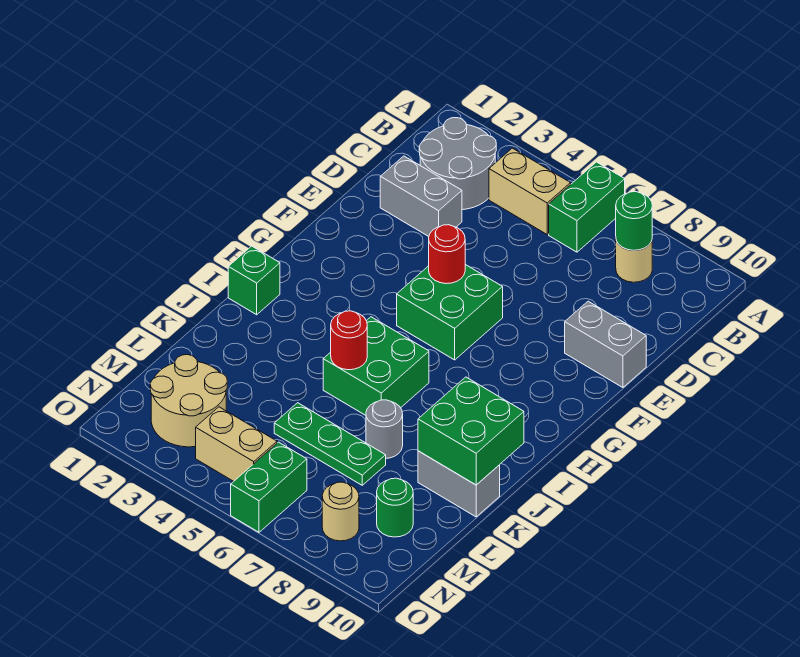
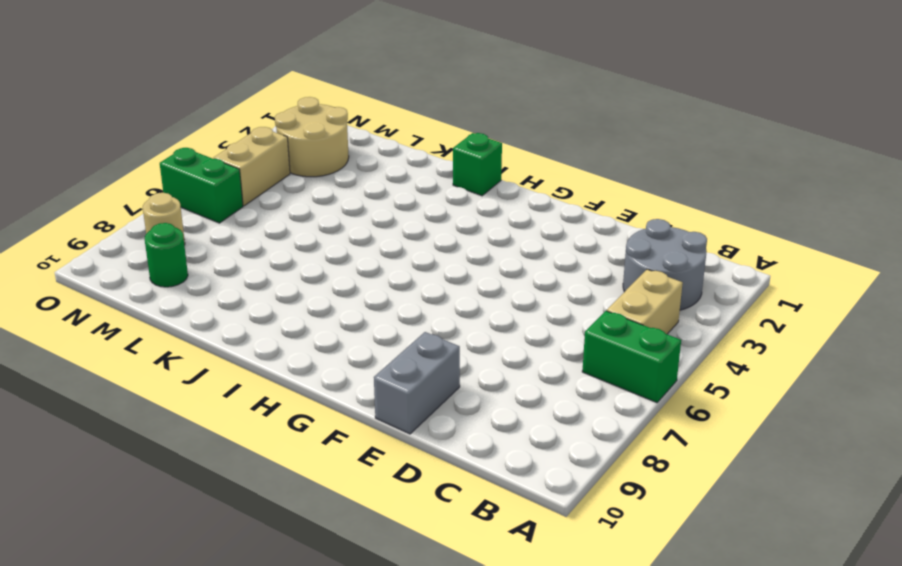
none -> tan 1x1 round brick [616,241,652,282]
none -> grey 1x2 brick [380,156,462,236]
none -> green 2x2 brick [397,265,503,360]

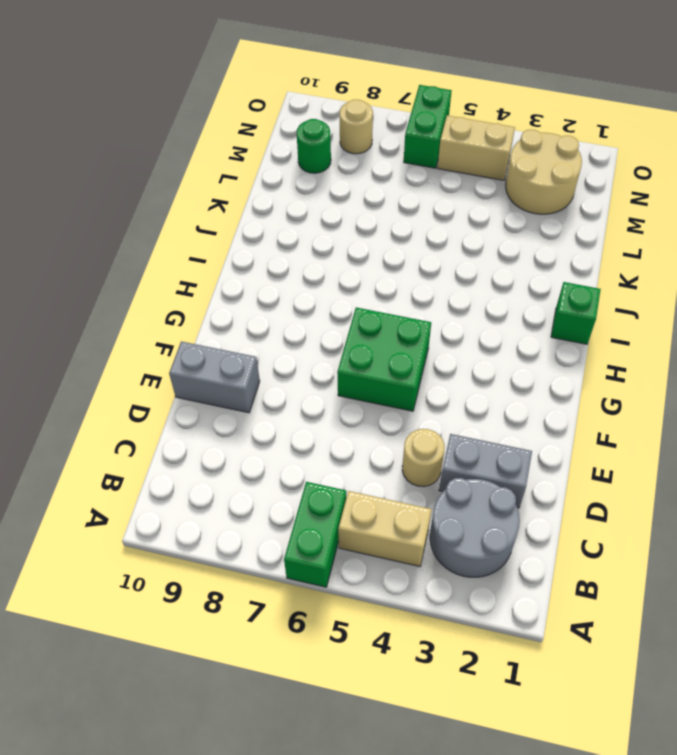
tan 1x1 round brick [402,429,445,487] -> tan 1x1 round brick moved to [616,241,652,282]
none -> green 2x2 brick [323,317,429,415]
none -> grey 1x1 round brick [366,400,403,458]
none -> grey 1x2 brick [418,451,500,517]

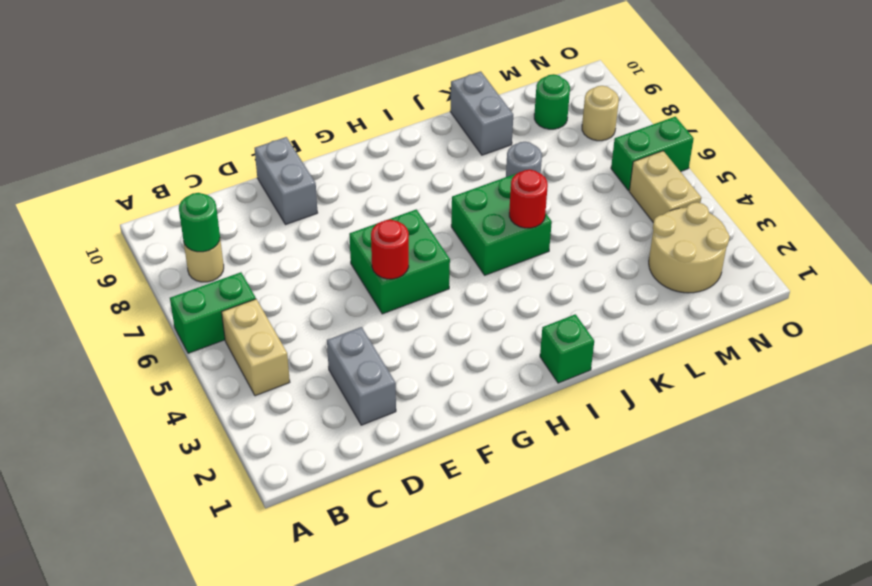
none -> grey 2x2 round brick [419,118,496,210]
none -> green 1x3 plate [274,403,386,485]
none -> green 2x2 brick [418,377,524,485]

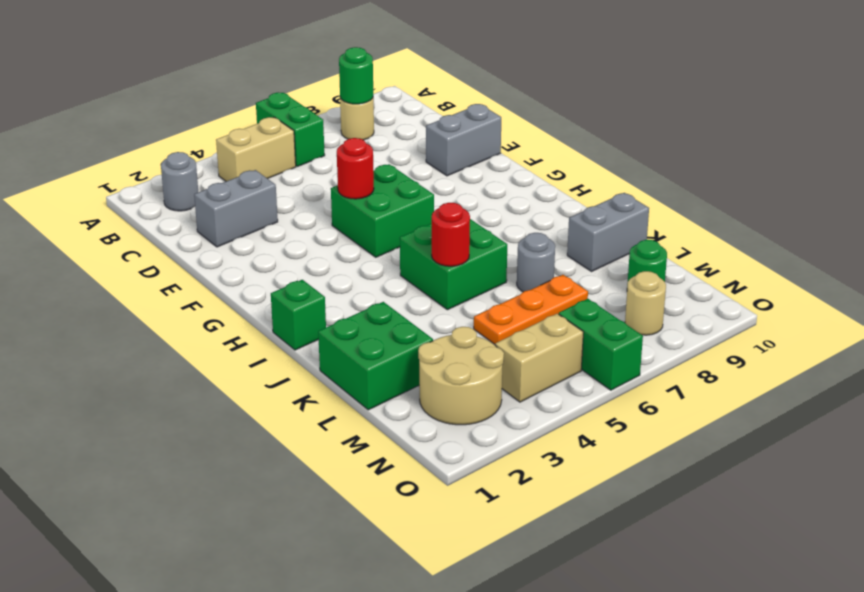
grey 1x1 round brick [161,152,198,211] -> grey 2x2 round brick [419,118,496,210]
green 2x2 brick [318,302,433,410] -> green 2x2 brick moved to [418,377,524,485]
orange 1x3 plate [474,275,588,344] -> green 1x3 plate [274,403,386,485]

